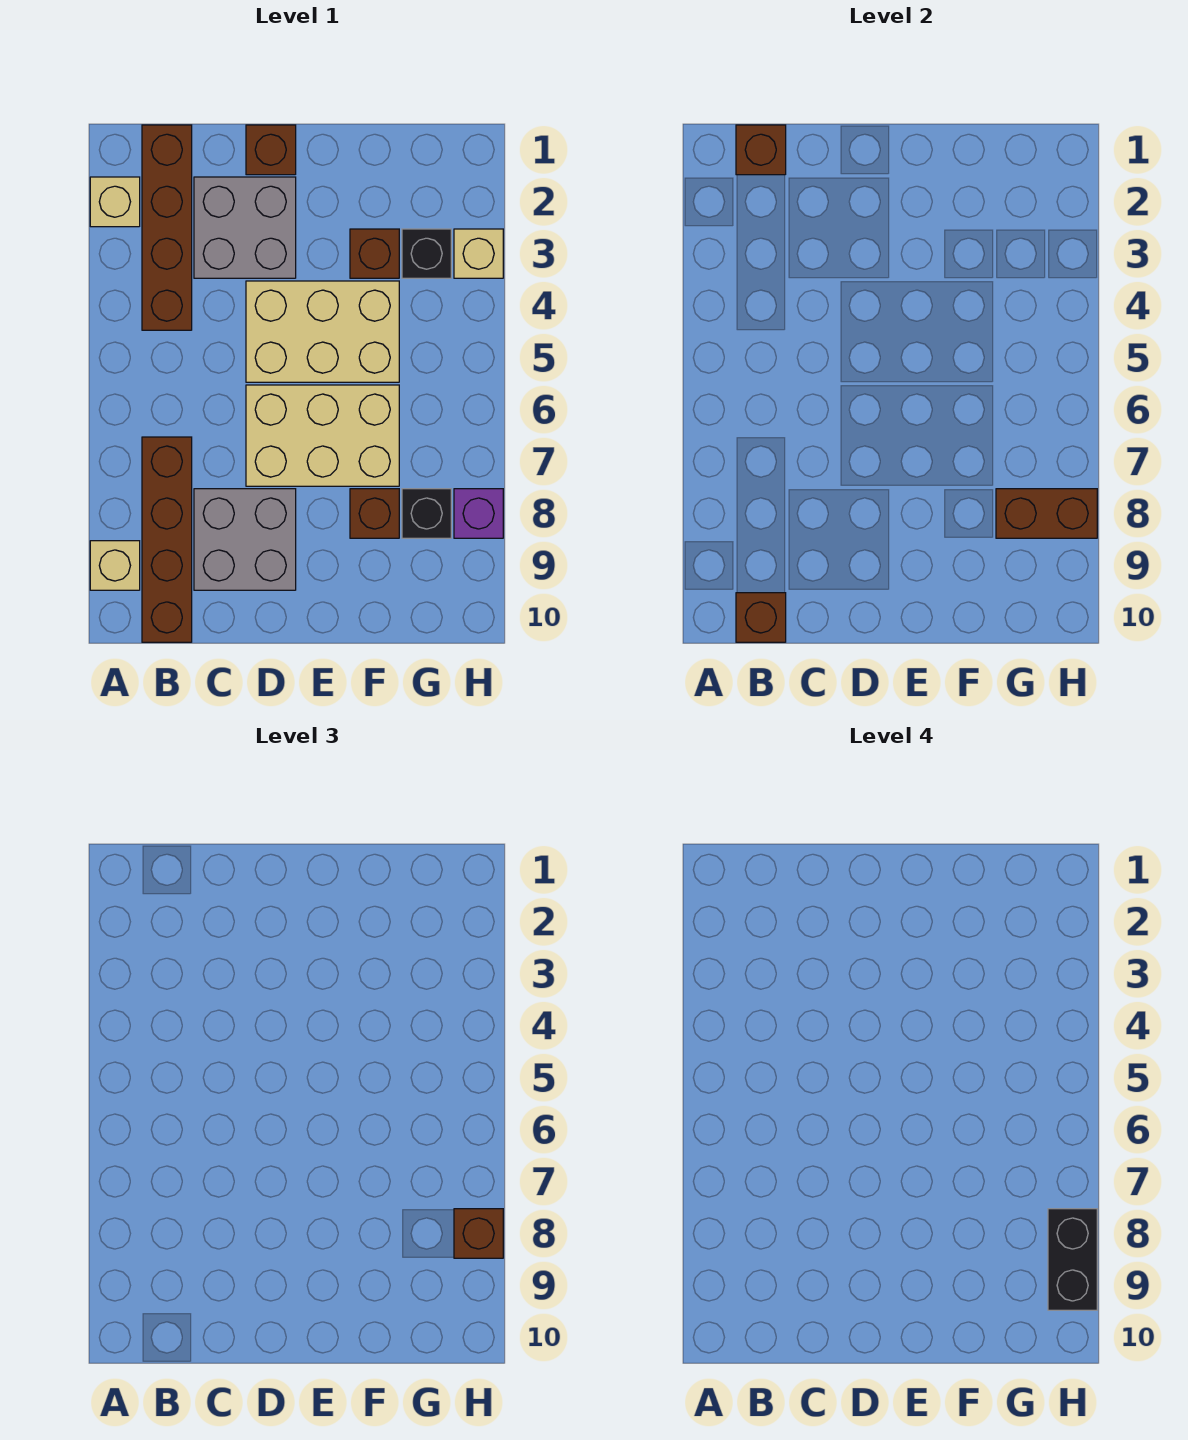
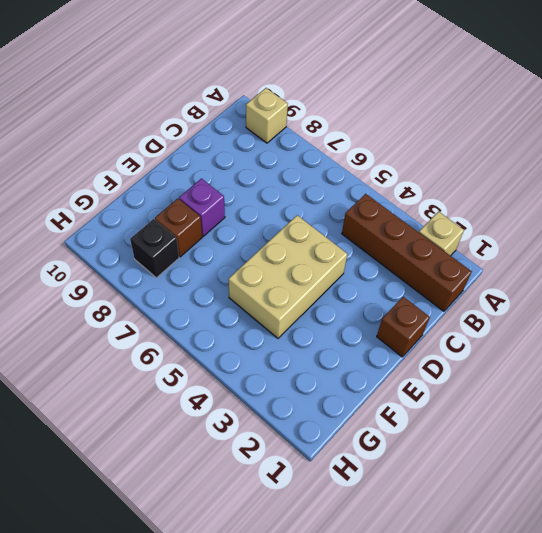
purple 1x1 brick [179,179,225,236] -> purple 1x1 brick moved to [454,489,503,538]
none -> brown 1x4 brick [142,437,192,642]
none -> grey 2x2 brick [194,177,296,278]
none -> grey 2x2 brick [194,489,296,590]

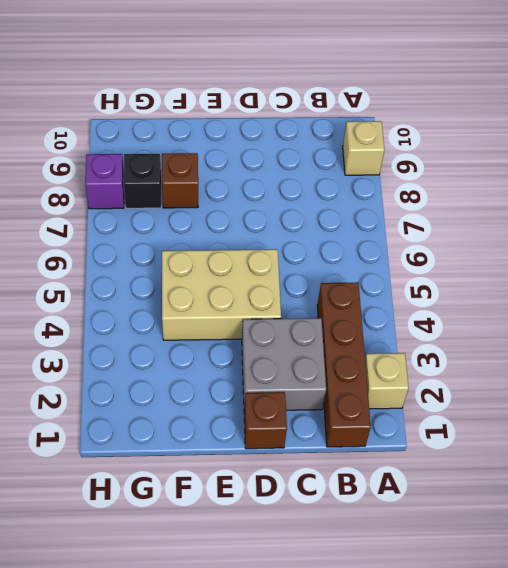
none -> brown 1x4 brick [142,437,192,642]
none -> grey 2x2 brick [194,489,296,590]
none -> tan 2x3 brick [246,385,399,486]

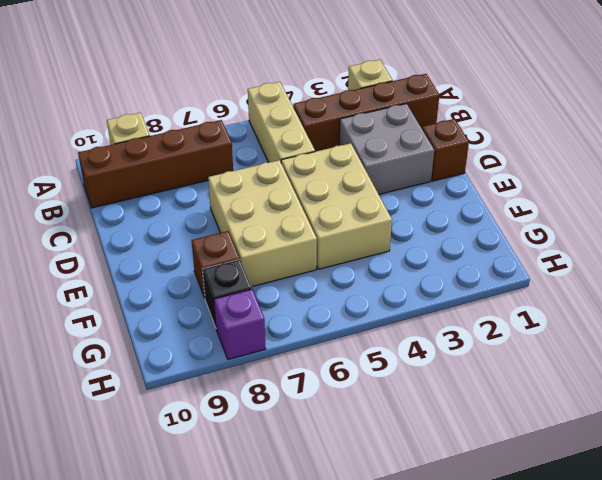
tan 1x3 brick [248,82,315,163] -> none
none -> grey 2x2 brick [194,489,296,590]
none -> brown 1x1 brick [350,229,399,278]
none -> black 1x1 brick [402,229,451,278]

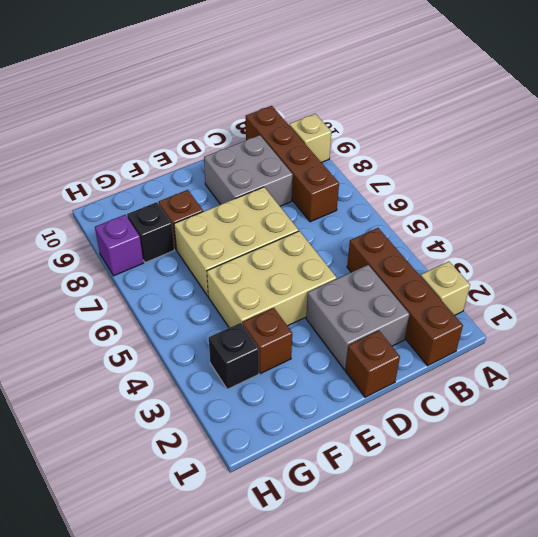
none -> tan 1x1 brick [454,229,503,278]
none -> brown 1x1 brick [736,125,786,175]
none -> brown 1x1 brick [736,593,786,642]

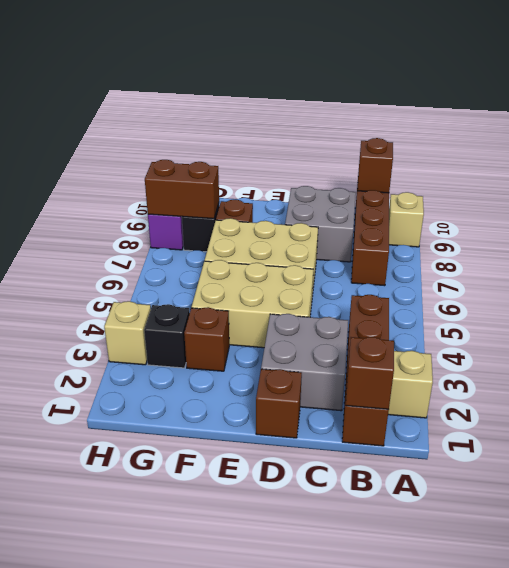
none -> brown 1x1 brick [454,1209,503,1258]
none -> black 1x2 brick [1048,1209,1097,1310]

